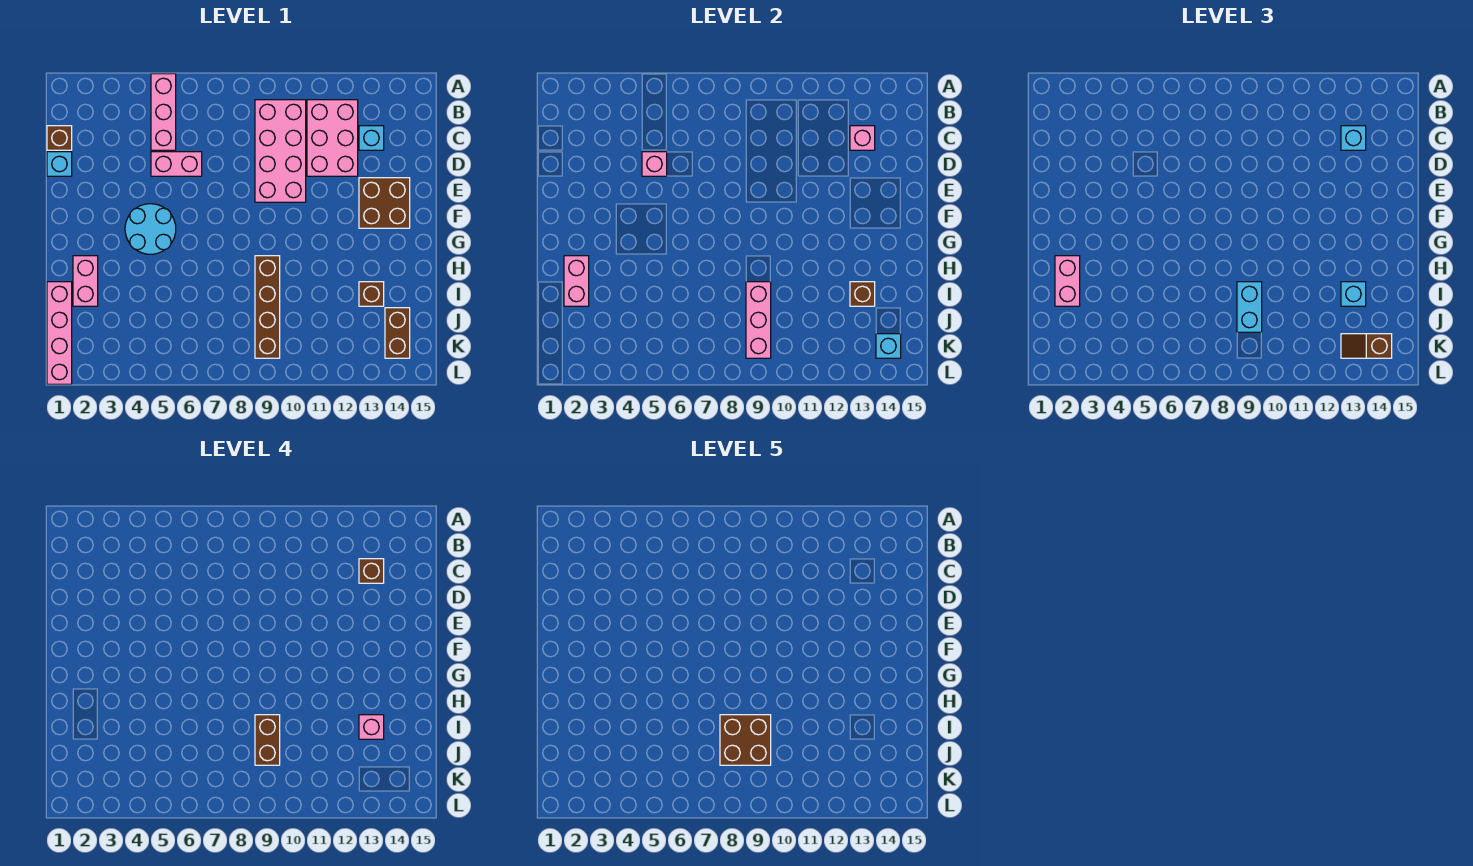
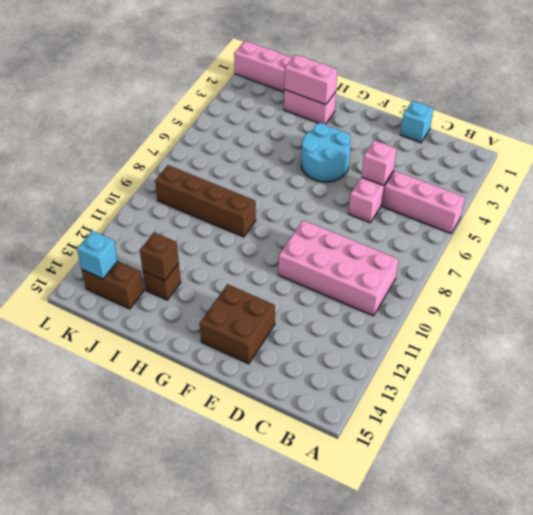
none -> pink 2x3 brick [307,100,358,176]
none -> brown 1x1 brick [47,126,72,150]
none -> cyan 1x1 brick [359,126,384,150]

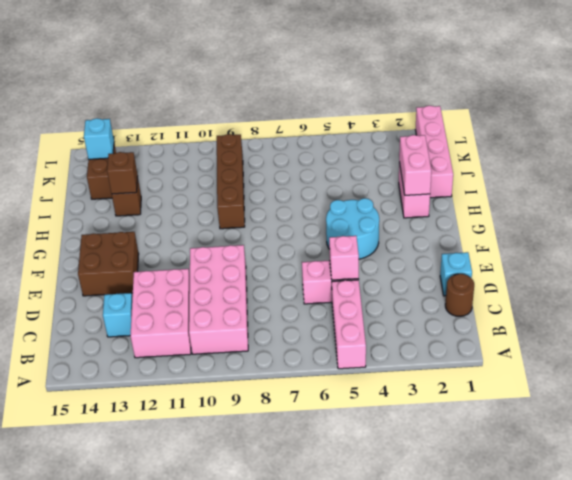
brown 1x1 round brick [445,274,474,316] -> brown 1x1 brick [47,126,72,150]
none -> pink 1x1 brick [850,126,875,150]
none -> pink 1x3 brick [746,282,771,358]
none -> cyan 1x1 brick [1341,126,1366,150]

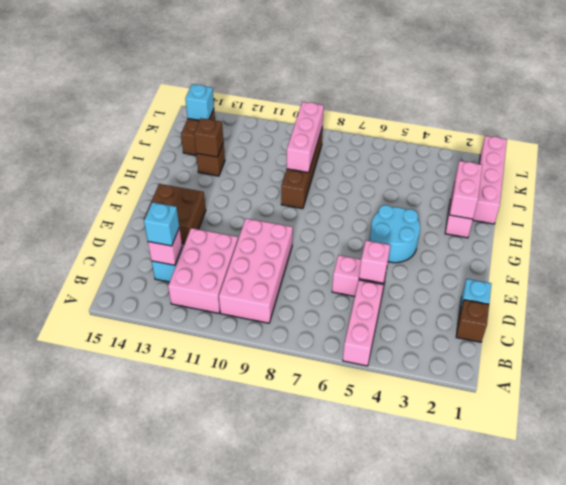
none -> pink 1x2 brick [1055,256,1080,306]
none -> cyan 1x2 brick [1237,282,1262,332]
none -> cyan 1x1 brick [1341,282,1366,306]

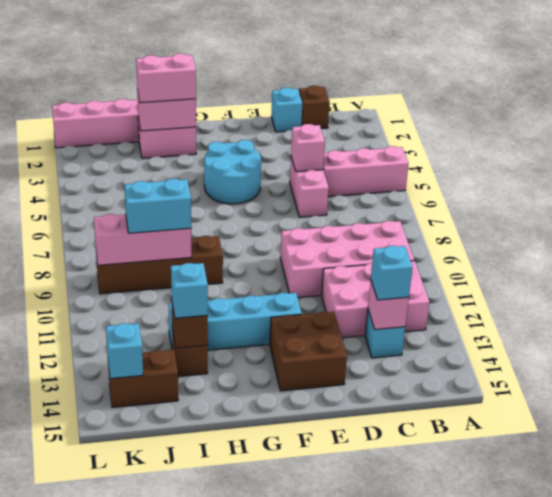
cyan 1x4 brick [169,293,302,350] -> none
none -> brown 1x2 slope [1341,334,1392,358]
none -> brown 1x1 brick [359,559,384,583]
none -> brown 1x2 brick [255,715,280,765]

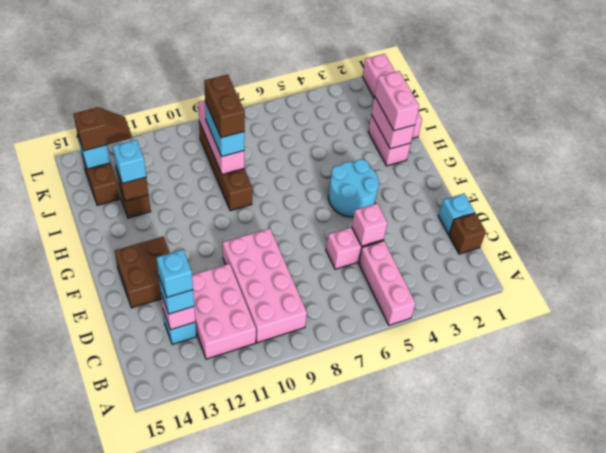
cyan 1x1 brick [156,250,193,297] -> brown 1x1 brick [359,559,384,583]
none -> pink 1x1 brick [359,715,384,739]
none -> brown 2x2 brick [720,715,771,765]

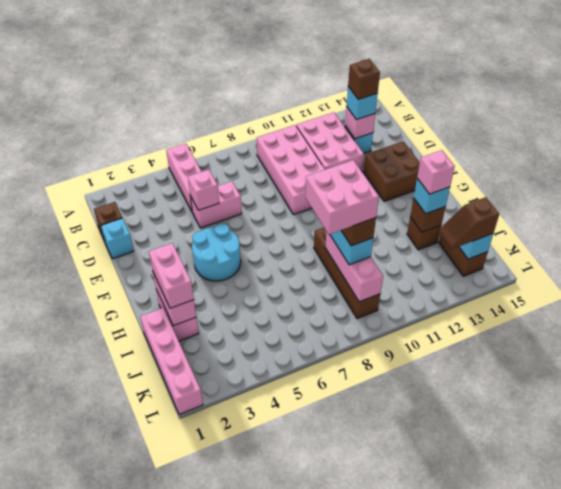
pink 2x2 brick [305,160,379,234] -> brown 2x2 brick [720,715,771,765]

